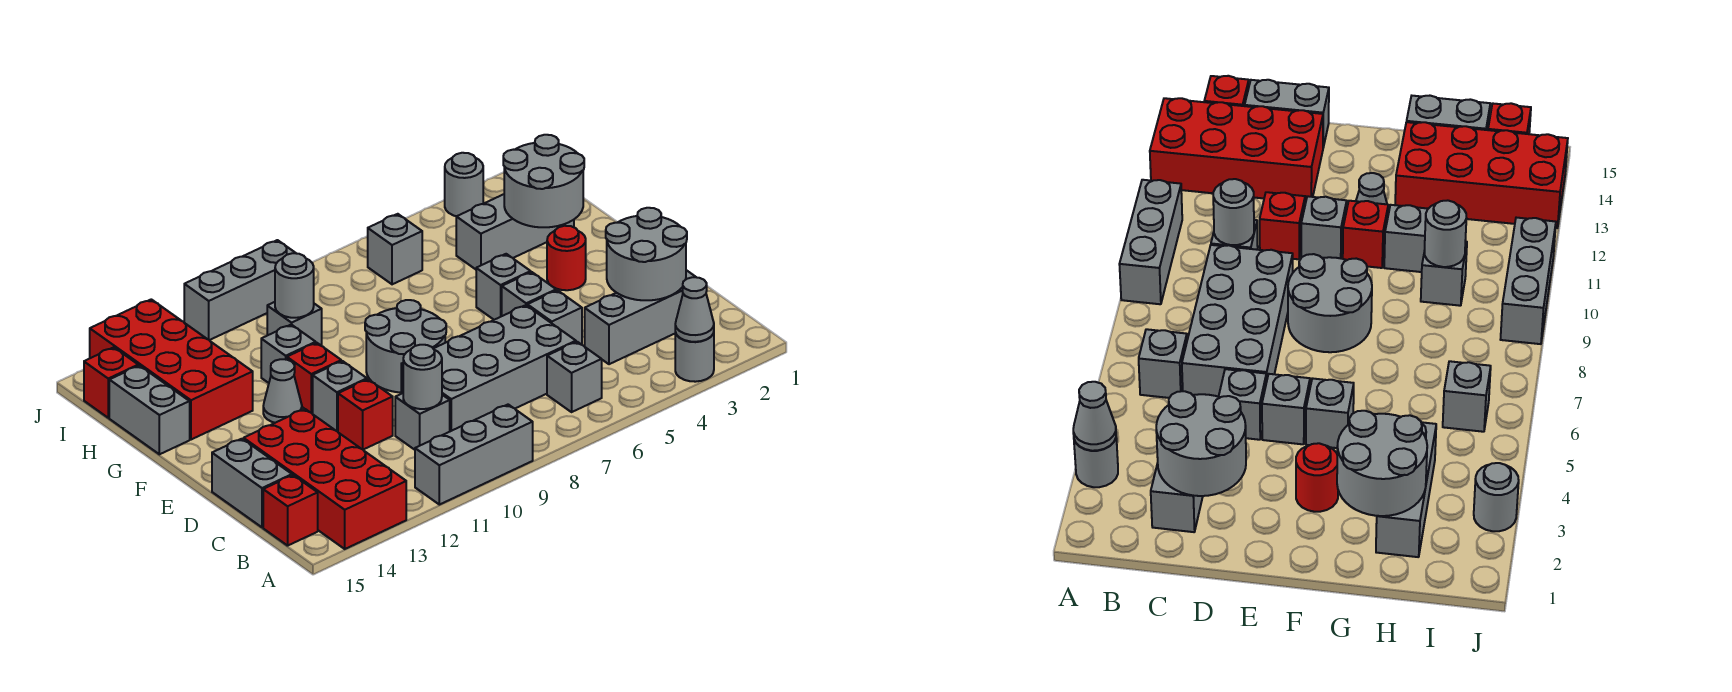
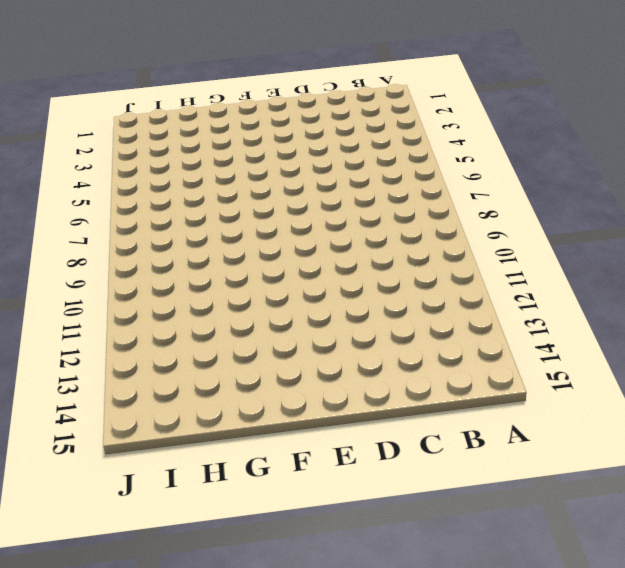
none -> grey 1x1 round brick [675,332,714,382]
none -> grey 1x3 brick [415,405,533,505]
none -> red 2x4 brick [244,409,406,549]
none -> grey 1x1 brick [547,342,602,412]

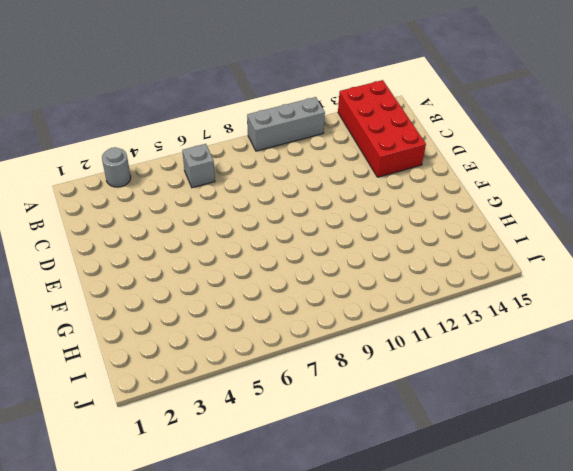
none -> red 1x1 brick [263,475,318,546]
none -> grey 1x3 brick [585,270,695,364]
none -> grey 2x4 brick [401,305,576,431]
none -> grey 1x1 brick [395,393,450,450]

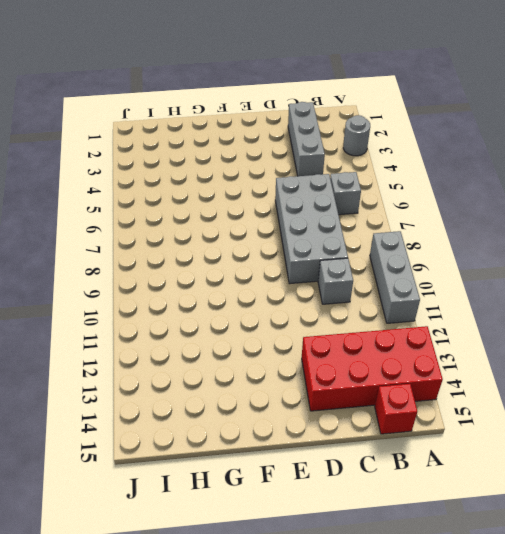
none -> grey 1x2 brick [212,439,292,527]
none -> grey 1x1 brick [527,290,582,345]
none -> red 1x1 brick [338,379,393,450]
none -> grey 1x1 brick [502,272,556,316]

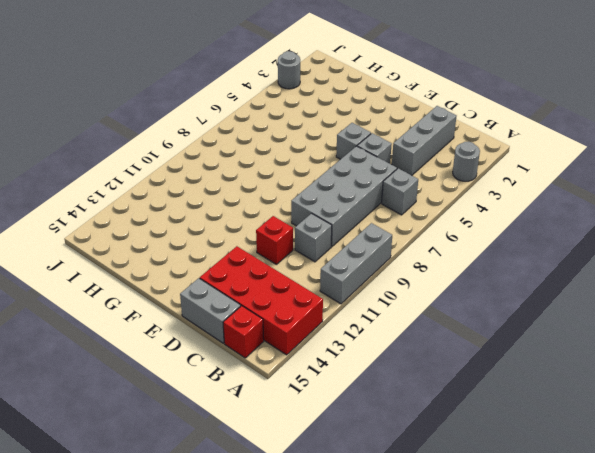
none -> grey 2x2 round brick [365,300,446,393]
none -> grey 1x1 brick [313,361,367,431]
none -> red 1x1 round brick [547,226,586,290]
none -> grey 1x1 brick [476,254,531,320]

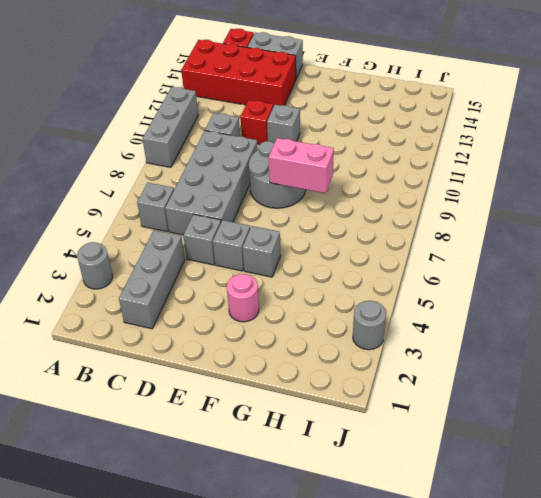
pink 1x1 round brick [227,274,259,322] -> red 1x1 round brick [547,226,586,290]
pink 1x2 brick [269,138,334,193] -> none
none -> red 1x1 brick [287,343,341,413]
none -> grey 1x1 cone [263,359,302,423]
none -> grey 1x1 brick [261,324,316,383]
none -> red 2x4 brick [90,299,253,440]

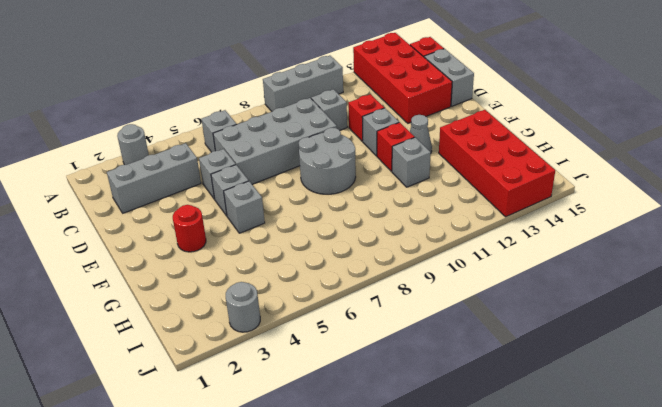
none -> grey 1x2 brick [109,366,190,454]
none -> grey 1x3 brick [456,194,574,269]
none -> grey 1x1 brick [267,302,322,346]
none -> grey 1x1 brick [368,214,422,284]

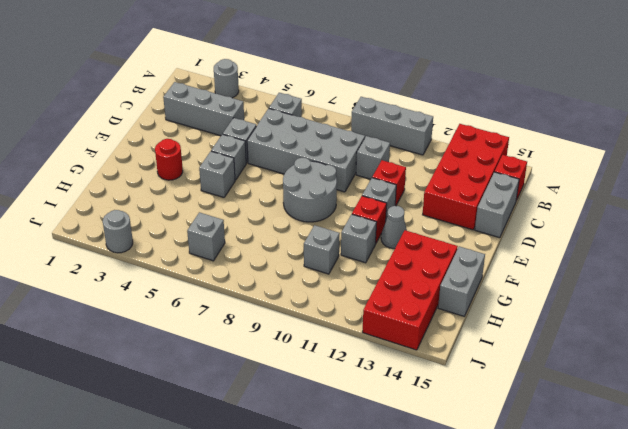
none -> grey 1x3 brick [456,194,574,269]
none -> red 1x1 brick [84,347,138,418]
none -> grey 1x3 brick [184,240,295,340]
none -> grey 1x1 cone [675,277,714,342]

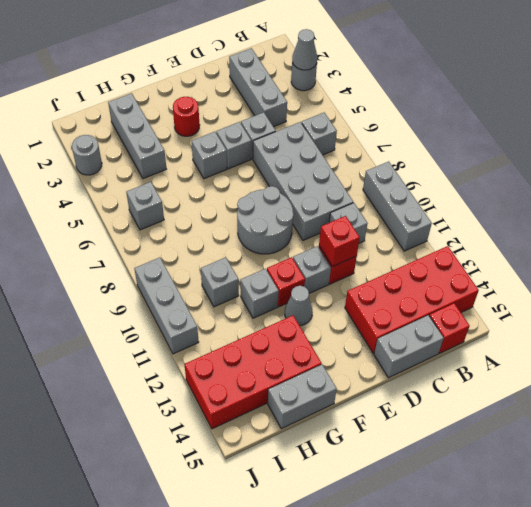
red 1x1 brick [319,216,360,267] -> red 1x1 brick moved to [84,347,138,418]
none -> grey 2x2 round brick [606,208,687,300]
none -> grey 1x1 round brick [403,345,442,409]
none -> grey 2x2 round brick [503,135,584,227]
none -> grey 1x1 round brick [275,253,314,318]

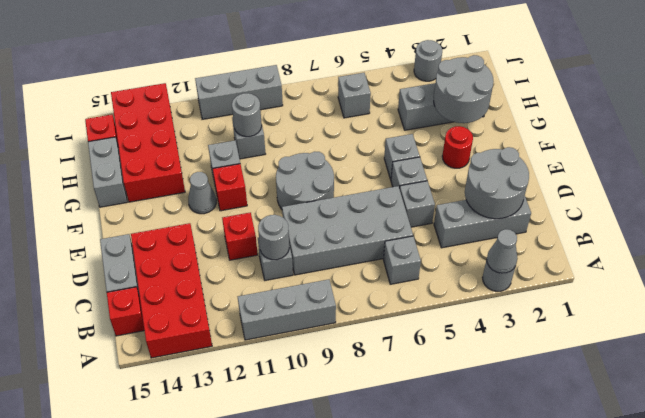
none -> grey 1x1 brick [313,361,367,431]

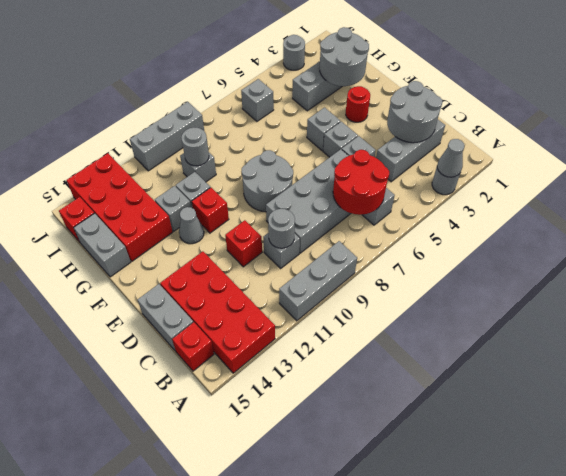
red 2x2 round brick [333,150,389,215] -> none
grey 1x1 brick [155,186,191,231] -> grey 1x1 brick moved to [313,361,367,431]

